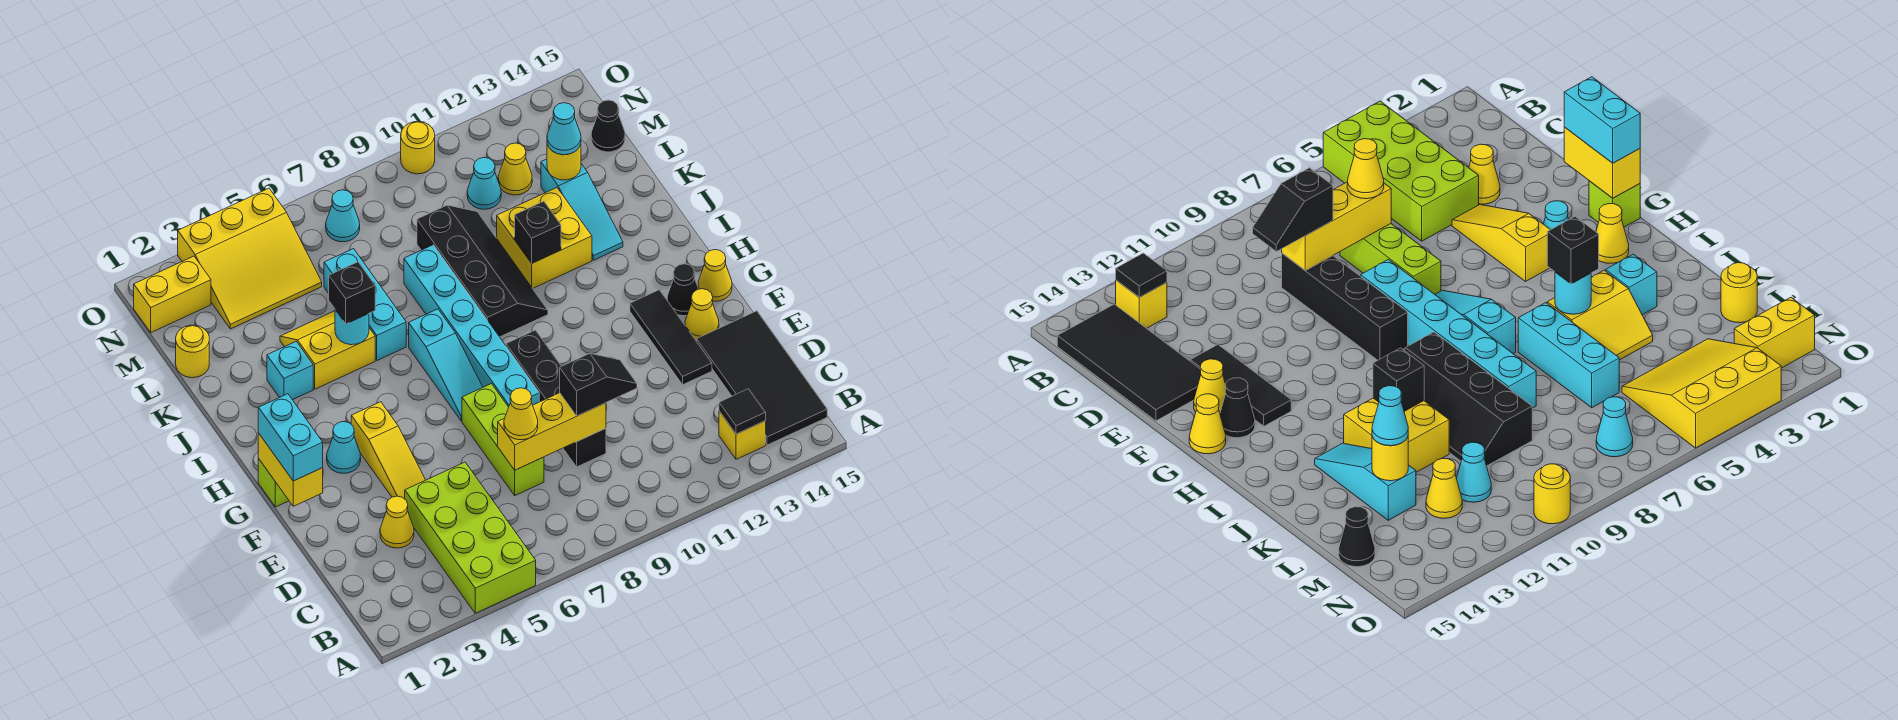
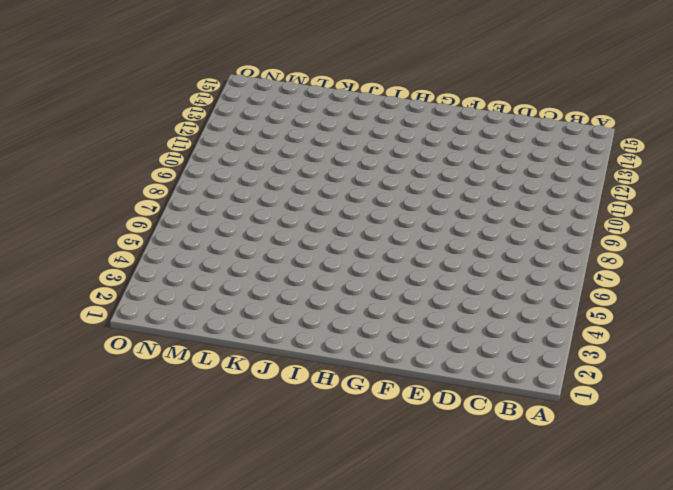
none -> lime 2x4 brick [405,462,536,613]
none -> yellow 1x1 brick [719,411,766,459]
none -> black 2x4 tile [697,311,827,445]
none -> yellow 1x1 cone [380,496,414,548]

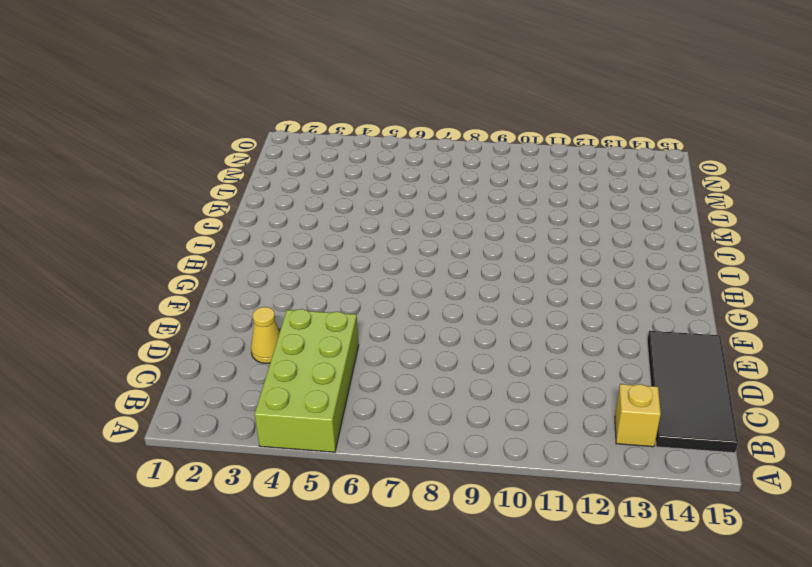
none -> lime 1x3 brick [462,384,544,495]
none -> black 1x4 brick [506,330,606,467]
none -> yellow 1x3 slope [351,402,425,499]
none -> black 1x3 tile [630,290,712,385]

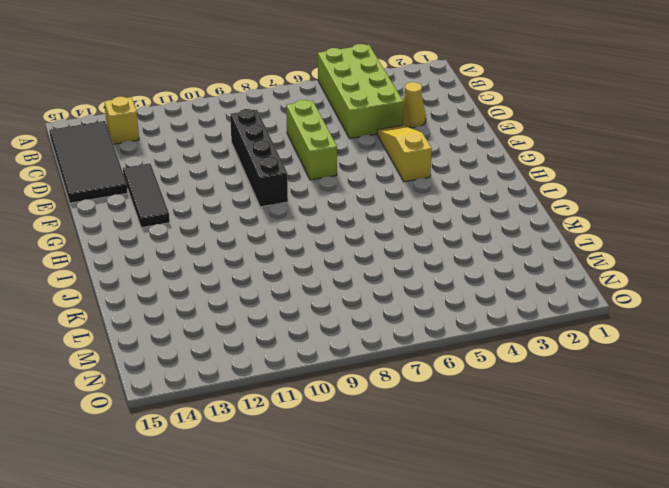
none -> cyan 1x6 brick [404,245,539,407]
none -> yellow 1x1 cone [685,289,719,340]
none -> lime 1x1 brick [258,459,289,507]
none -> cyan 1x1 cone [327,422,361,473]

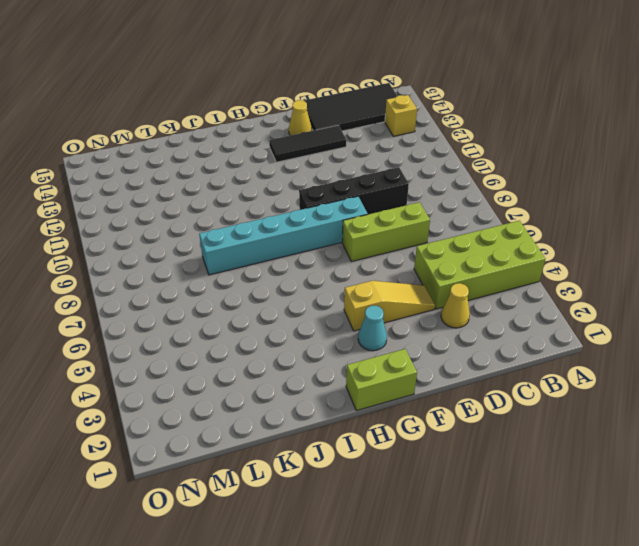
lime 1x2 brick [346,349,417,411] -> lime 1x1 brick [258,459,289,507]
none -> cyan 1x3 slope [409,309,483,421]
none -> black 1x1 cone [667,264,698,316]
none -> yellow 1x1 cone [698,250,732,301]
none -> yellow 1x1 cone [1596,204,1629,263]

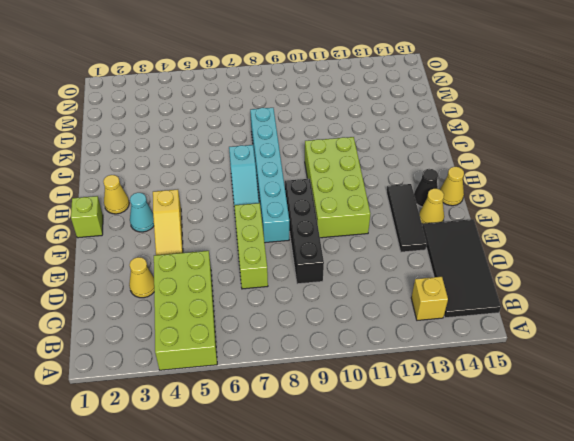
lime 2x4 brick [305,137,370,238] -> black 2x4 slope [417,205,548,337]
none -> cyan 1x1 brick [267,342,313,400]
none -> yellow 2x2 slope [280,311,375,389]
none -> cyan 1x3 brick [324,249,406,360]
none -> yellow 2x2 brick [497,188,592,289]

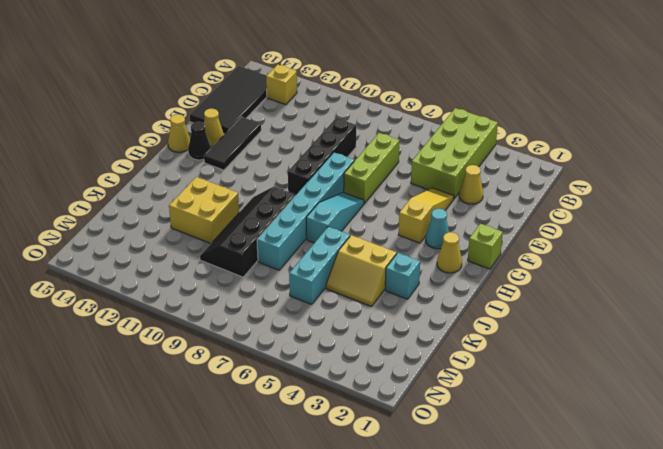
none -> cyan 1x3 slope [541,159,623,260]
none -> yellow 1x1 round brick [176,325,209,378]
none -> yellow 3x3 slope [178,188,322,329]
none -> cyan 1x1 cone [467,157,501,209]

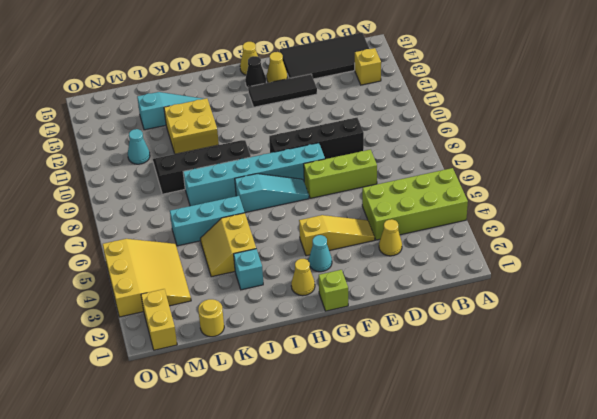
none -> yellow 1x1 cone [498,143,532,195]
none -> black 1x1 cone [591,100,625,152]
none -> cyan 1x1 cone [326,190,360,242]
none -> yellow 1x1 round brick [401,121,435,174]

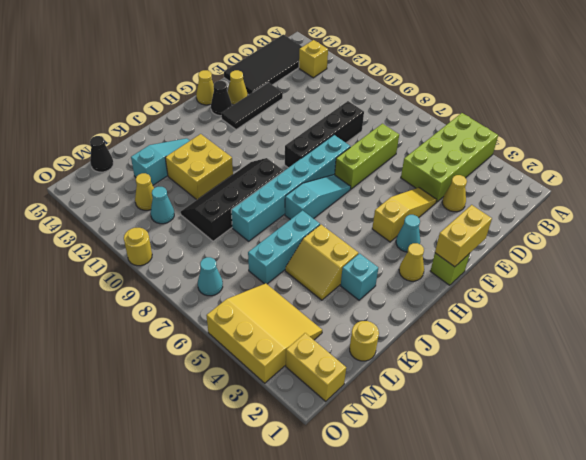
none -> black 1x1 tile [719,389,766,434]
none -> yellow 1x3 brick [498,393,606,470]
none -> cyan 1x1 round brick [335,310,369,345]
none -> black 1x1 brick [515,201,561,264]

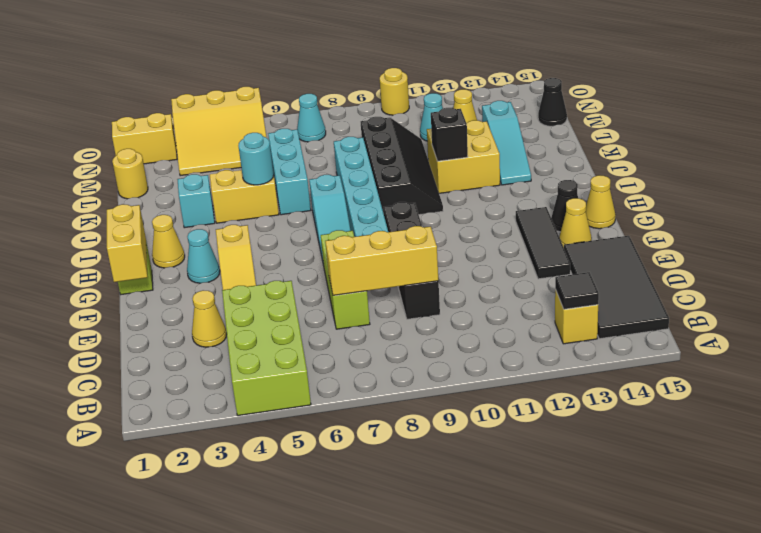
none -> yellow 1x1 round brick [547,144,581,180]
none -> yellow 1x1 cone [504,388,538,440]
none -> black 1x2 slope [560,353,637,416]
none -> cyan 1x2 brick [258,394,323,481]

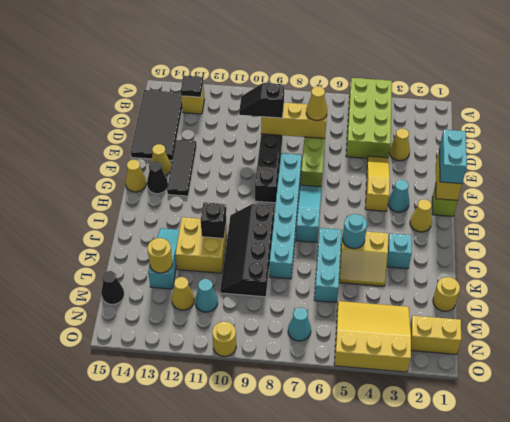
none -> black 1x1 brick [329,262,375,324]
none -> cyan 1x1 cone [547,103,581,155]

